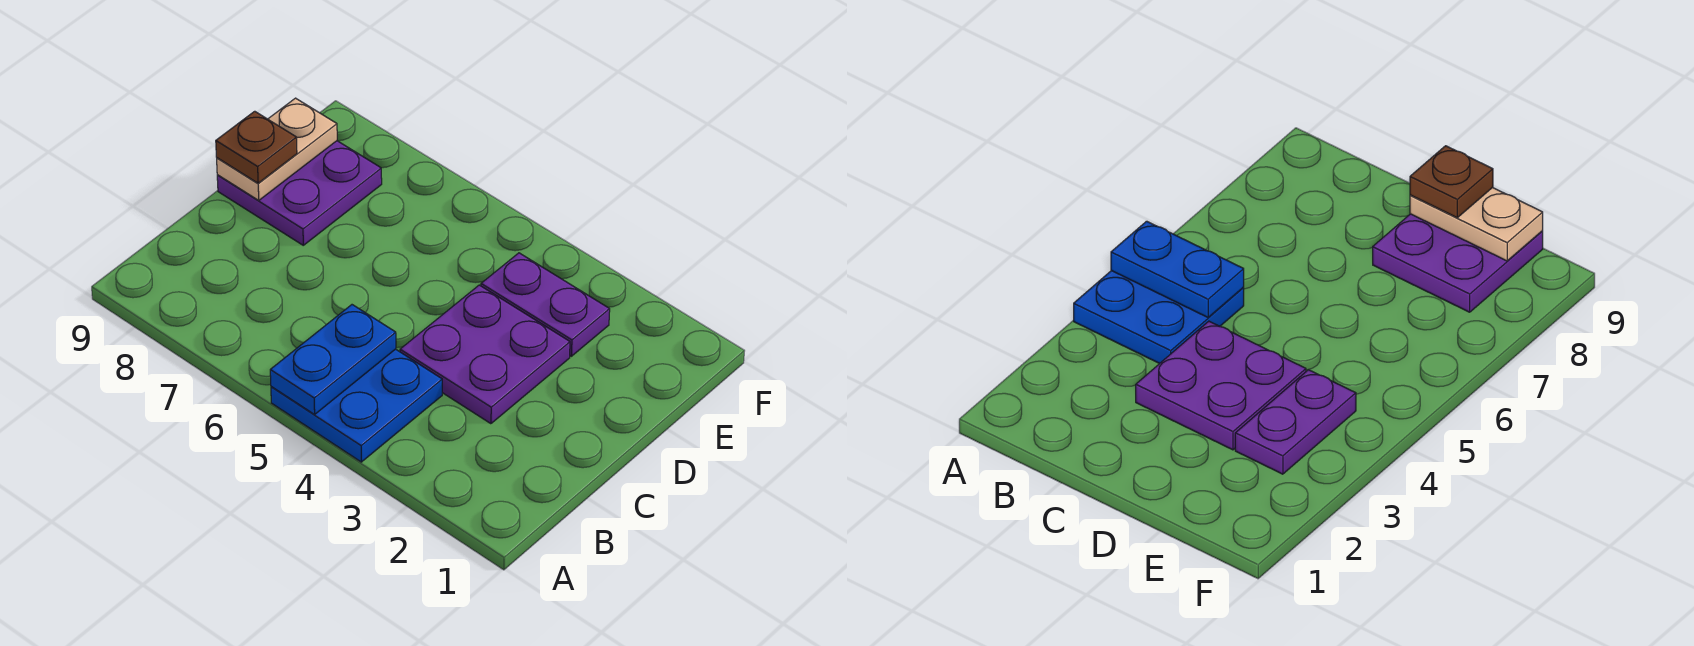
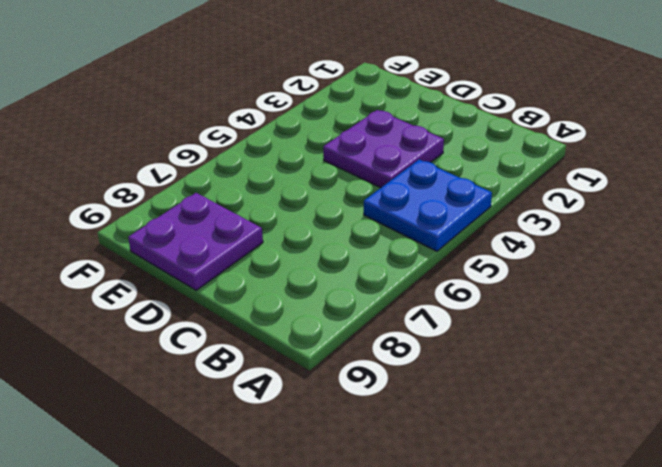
none -> purple 1x2 plate [481,253,610,356]
none -> blue 1x2 plate [270,305,396,414]

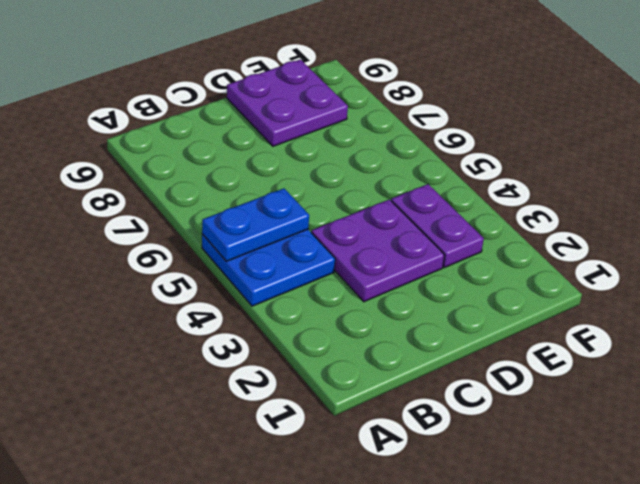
none -> tan 1x2 plate [217,98,337,201]
none -> brown 1x1 plate [216,111,297,183]

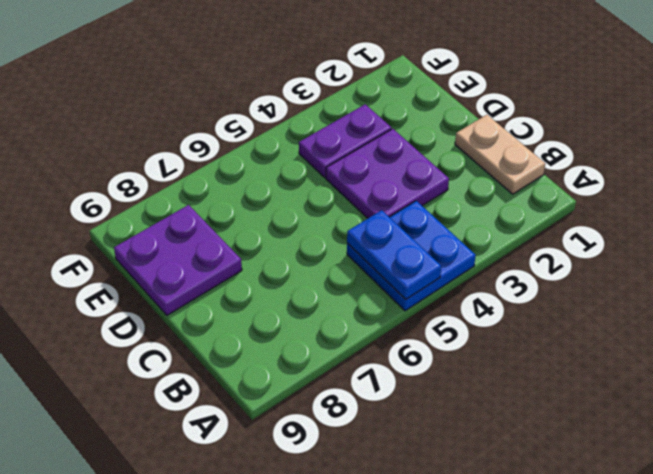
tan 1x2 plate [455,115,545,194] -> tan 1x2 plate moved to [217,98,337,201]
none -> brown 1x1 plate [216,111,297,183]

